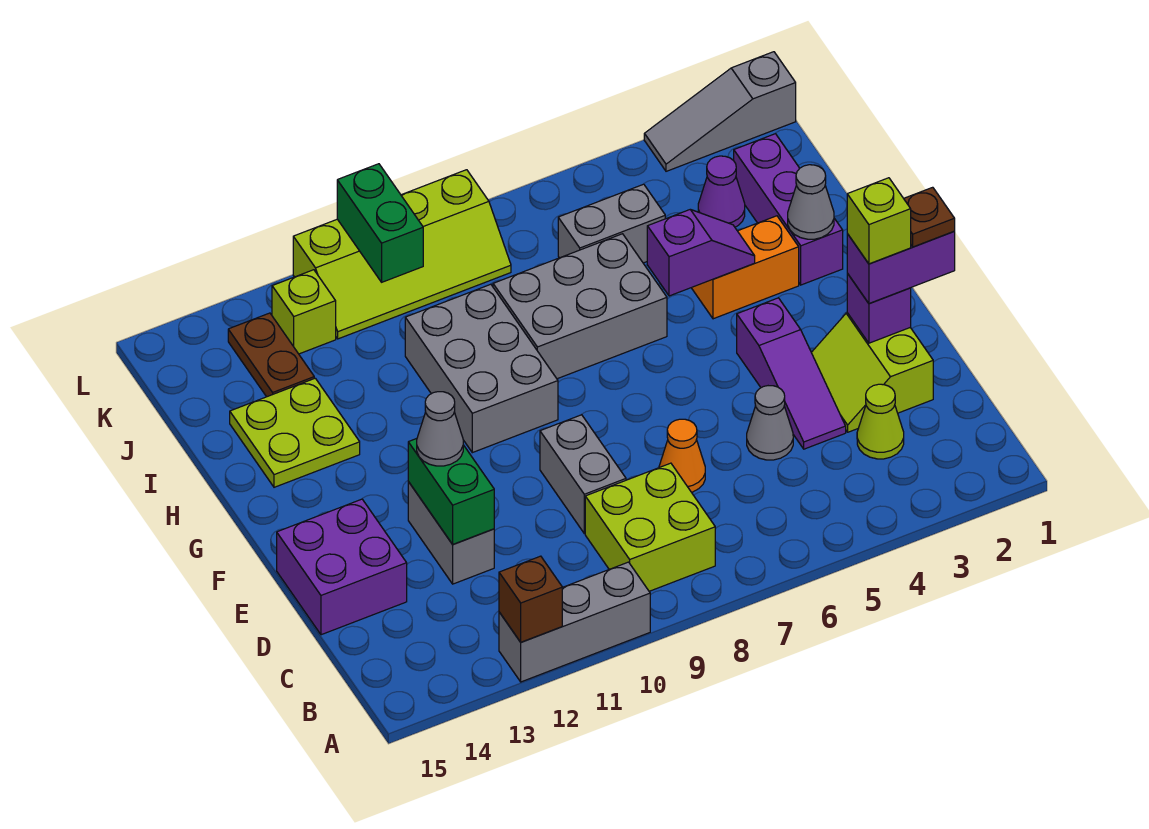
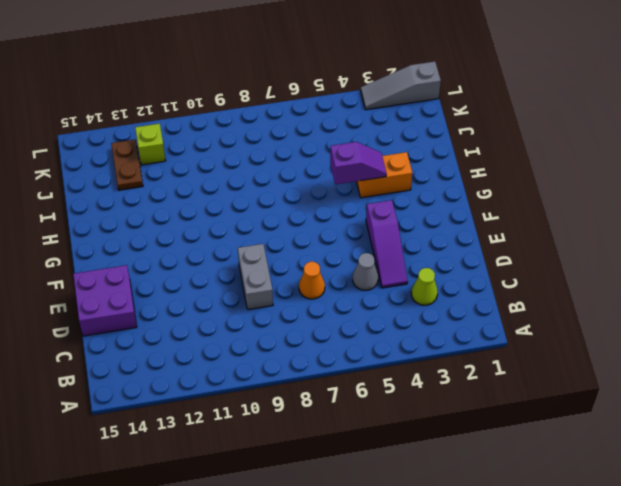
none -> grey 1x3 brick [499,562,650,682]
none -> lime 2x2 brick [585,463,715,591]
none -> lime 2x2 slope [811,313,933,432]
none -> grey 1x2 brick [408,482,494,584]

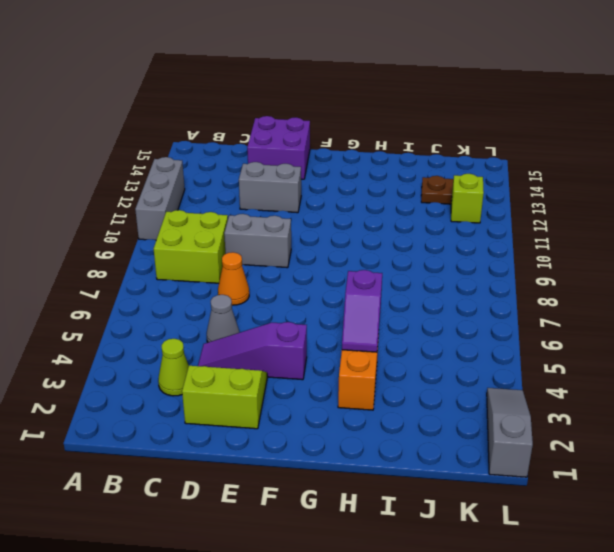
none -> grey 2x3 brick [405,284,558,453]
none -> purple 1x3 brick [734,134,843,285]
none -> grey 2x3 brick [493,234,667,379]
none -> lime 2x2 plate [230,378,360,487]

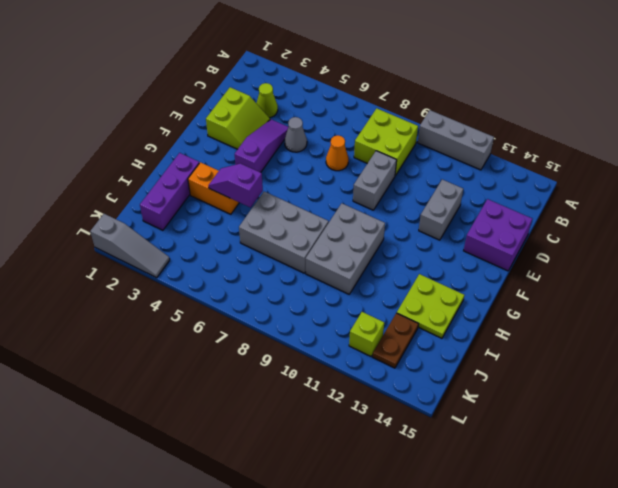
none -> purple 1x1 cone [698,156,745,227]
none -> grey 1x2 brick [558,184,665,263]
none -> lime 2x4 slope [293,170,511,339]
none -> brown 1x1 brick [499,556,562,642]

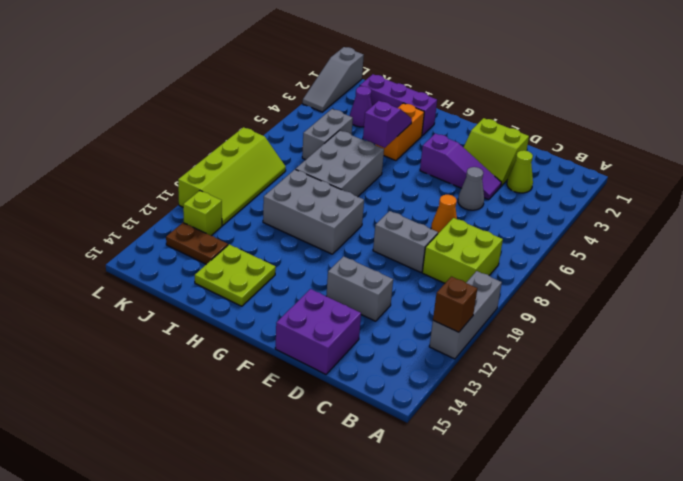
none -> green 1x2 brick [408,439,494,544]
none -> purple 1x1 brick [847,274,911,343]
none -> grey 1x1 cone [788,165,834,239]
none -> green 1x2 brick [337,164,423,282]

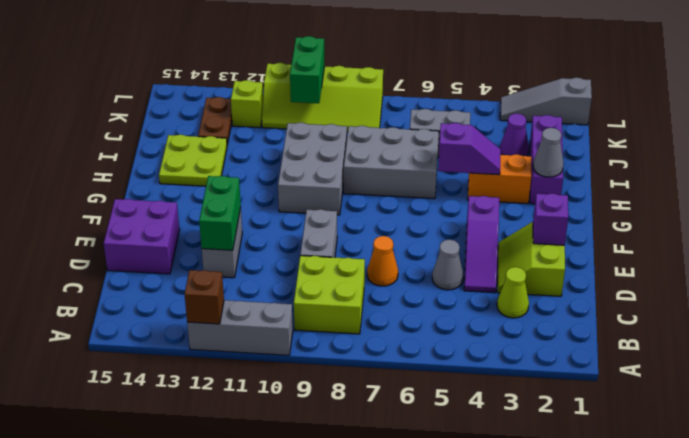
none -> purple 1x2 brick [847,231,955,303]
none -> grey 1x1 cone [417,392,463,466]
none -> brown 1x1 plate [904,187,955,247]
none -> lime 1x1 brick [847,178,911,264]

